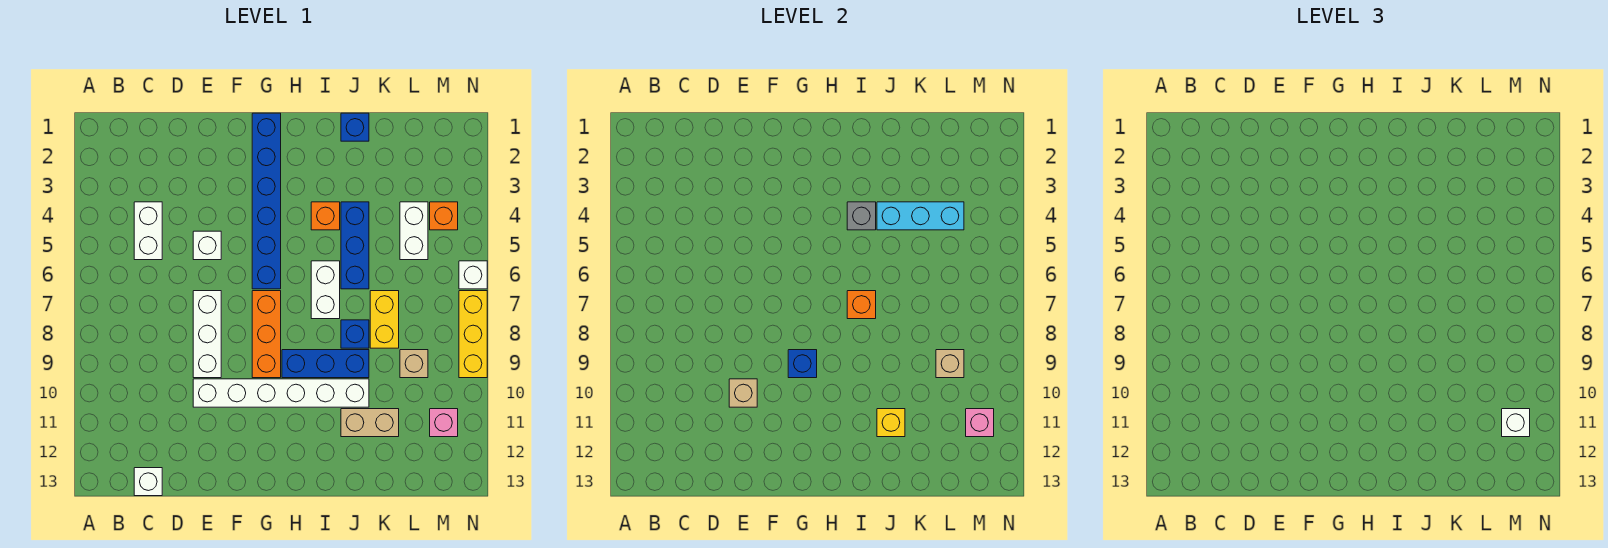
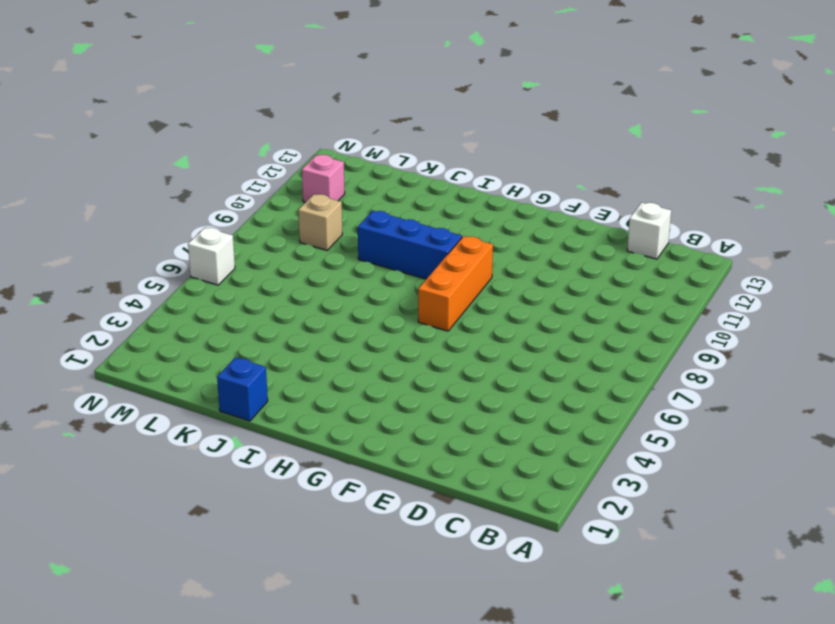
none -> white 1x2 brick [134,202,162,260]
none -> white 1x1 brick [193,231,221,260]
none -> white 1x3 brick [193,291,221,378]
none -> white 1x6 brick [193,379,369,407]

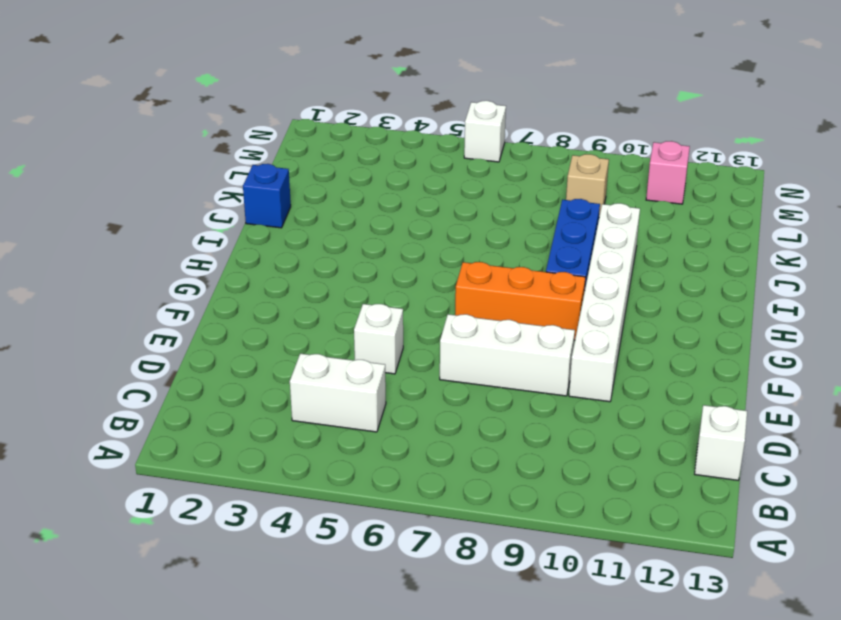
none -> blue 1x6 brick [252,113,281,289]
none -> orange 1x1 brick [311,202,340,230]
none -> white 1x2 brick [311,261,340,319]
none -> blue 1x3 brick [341,202,369,289]

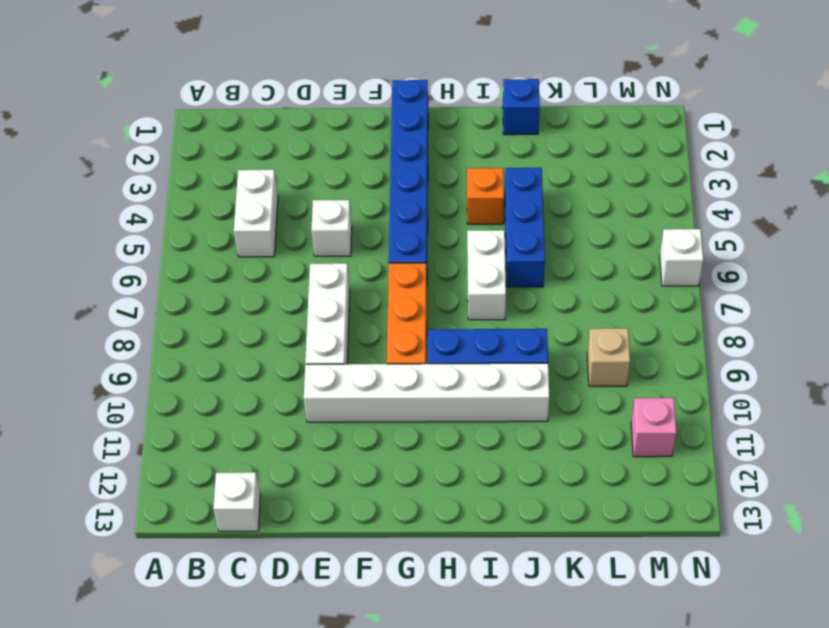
none -> blue 1x1 brick [341,320,369,348]
none -> tan 1x2 brick [341,409,399,437]
none -> yellow 1x2 brick [370,291,399,348]
none -> white 1x2 brick [400,202,428,260]

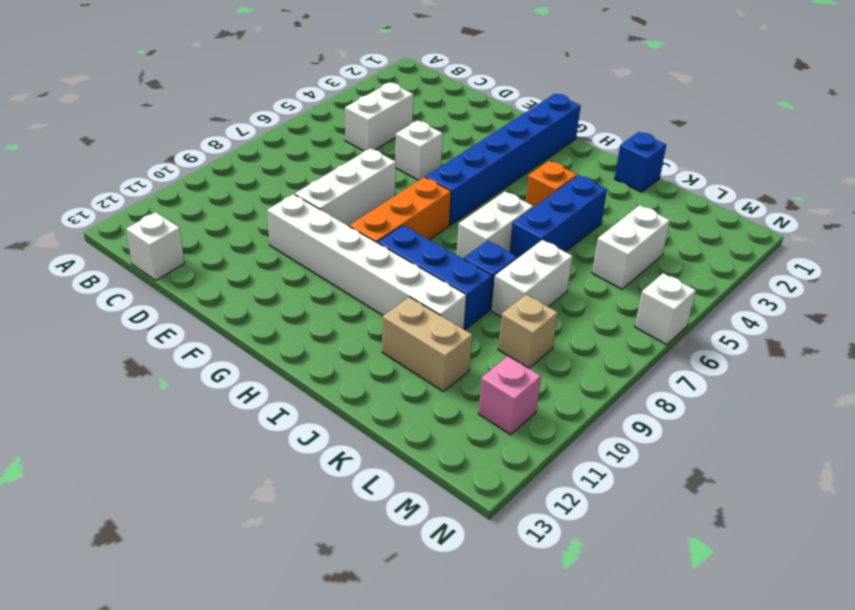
white 1x2 brick [492,240,573,317] -> yellow 1x2 brick [370,291,399,348]
none -> orange 1x1 brick [430,202,458,230]
none -> yellow 1x3 brick [459,291,487,378]
none -> tan 1x1 brick [729,379,757,407]
none -> blue 1x1 brick [788,350,817,378]

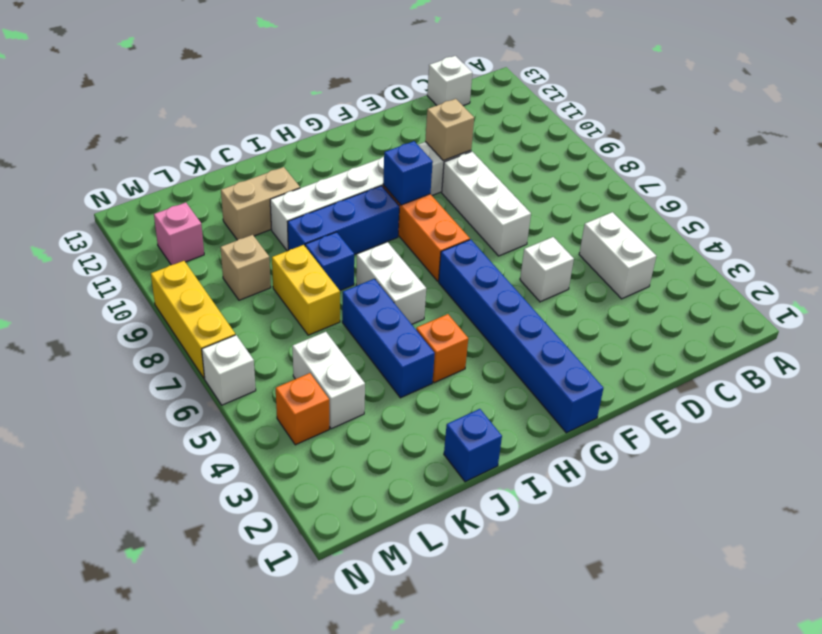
none -> grey 1x1 brick [847,202,876,230]
none -> orange 1x1 brick [847,291,876,319]
none -> cyan 1x3 brick [877,202,964,230]
none -> yellow 1x1 brick [877,409,905,437]

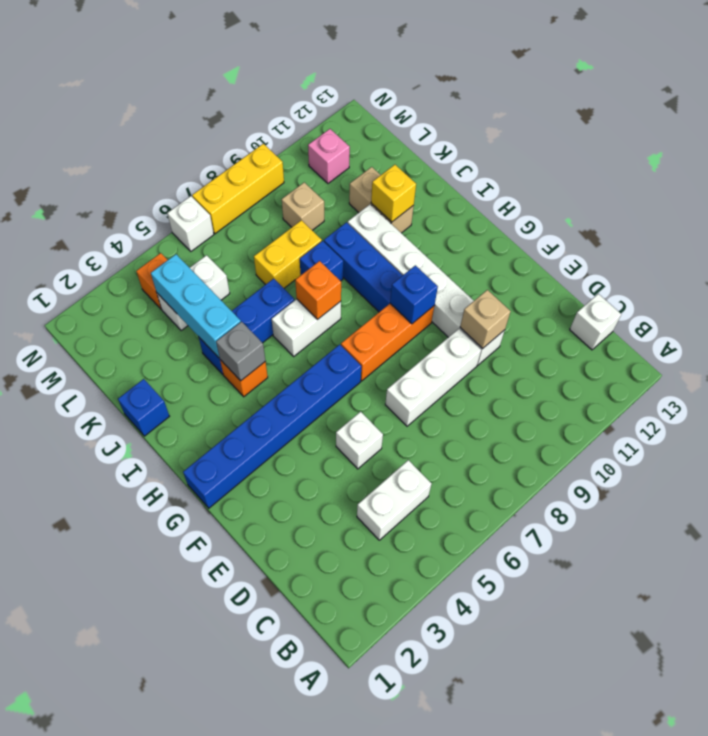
none -> tan 1x1 brick [936,350,964,378]
none -> pink 1x1 brick [966,409,994,437]
none -> white 1x1 brick [1502,409,1530,437]

